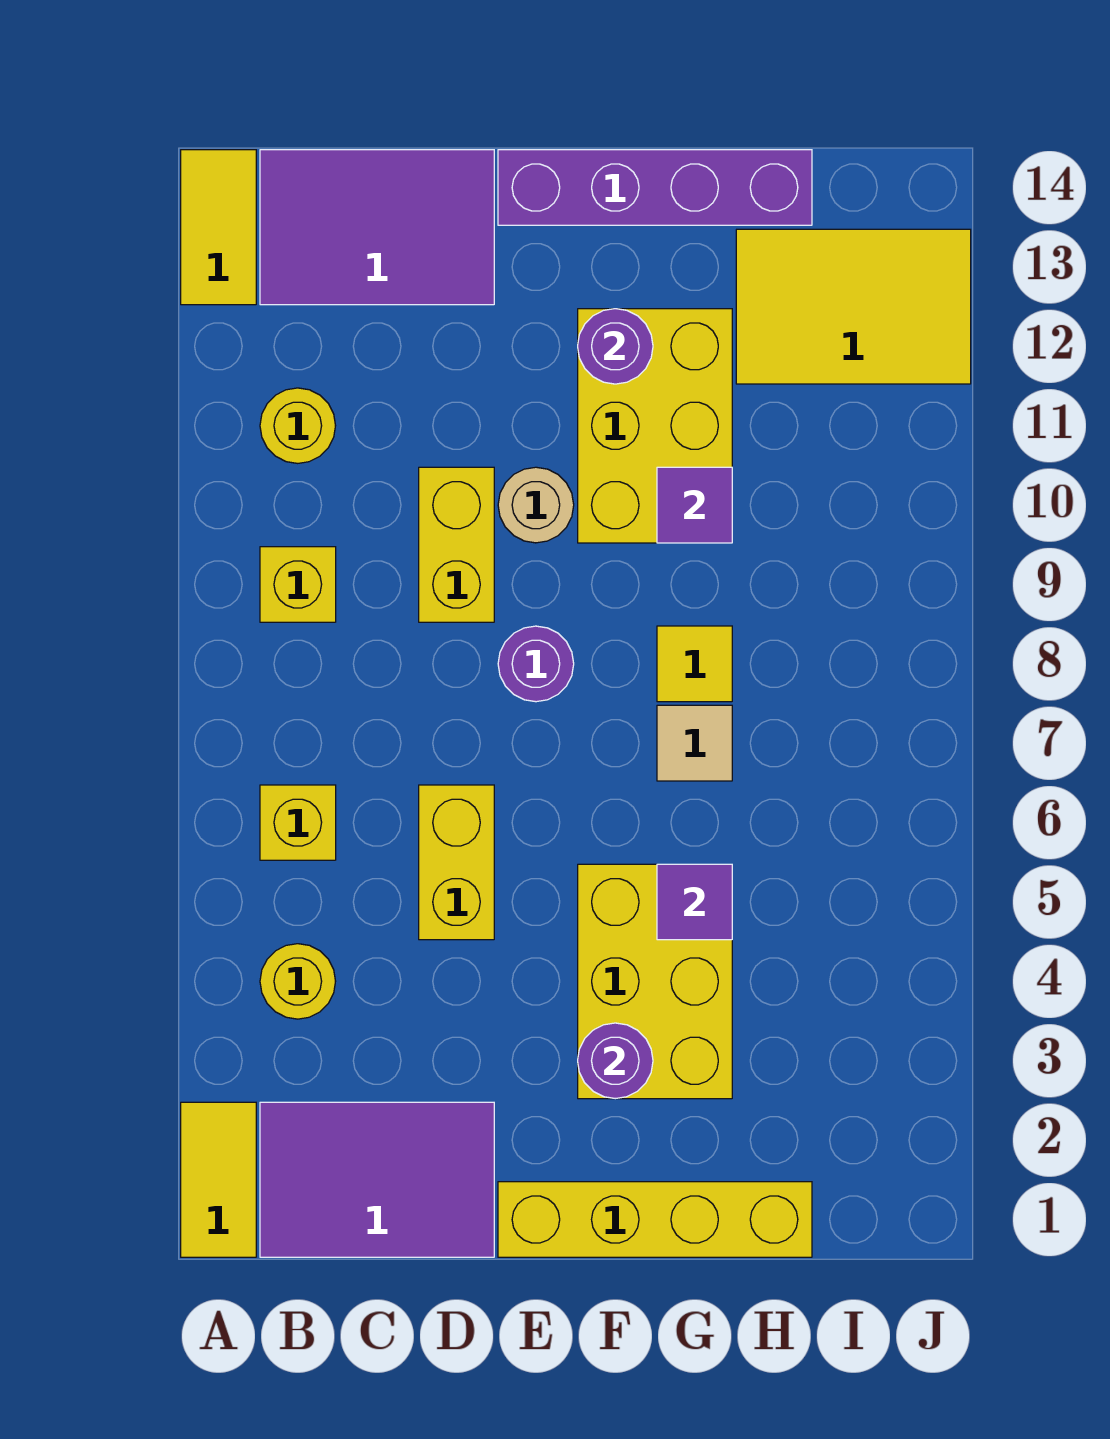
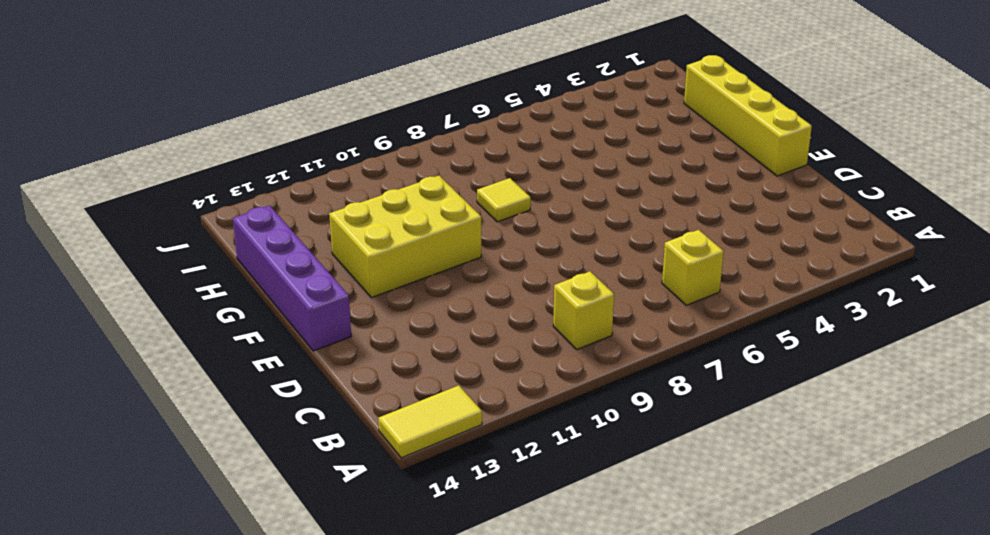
none -> yellow 1x2 tile [181,1102,256,1257]
none -> purple 2x3 tile [260,1102,494,1257]
none -> yellow 1x1 round brick [260,944,336,1019]

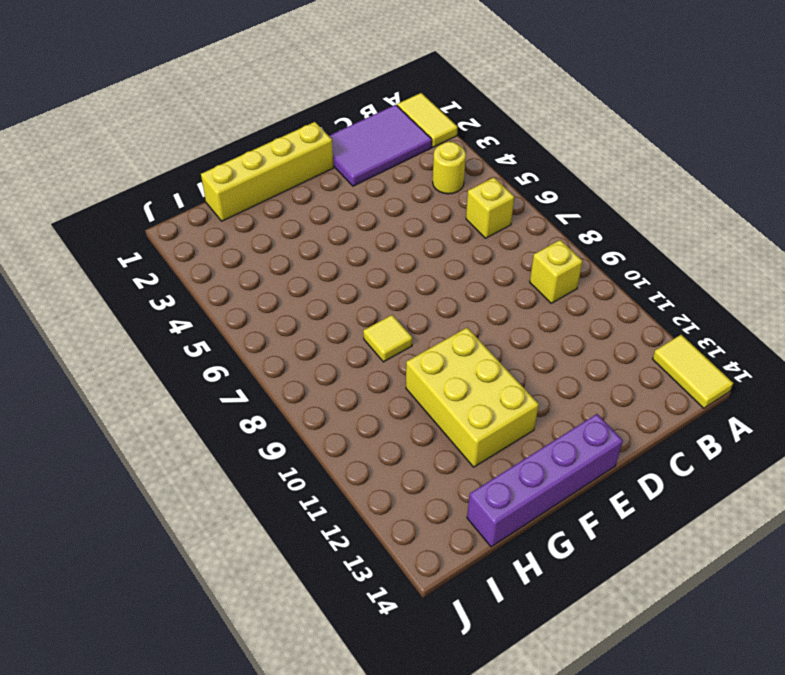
none -> yellow 1x1 round brick [260,388,336,463]
none -> purple 2x3 tile [260,150,494,305]
none -> yellow 1x2 brick [419,785,494,940]

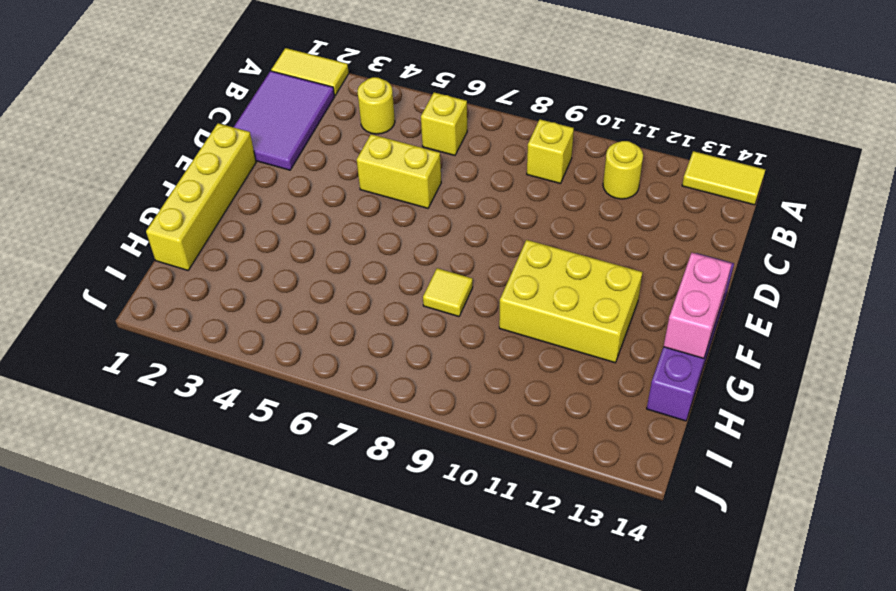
pink 1x2 brick [664,253,732,358] -> none
none -> purple 2x3 tile [260,150,494,305]
none -> yellow 1x2 brick [419,467,494,622]
none -> purple 1x1 round brick [498,626,574,702]

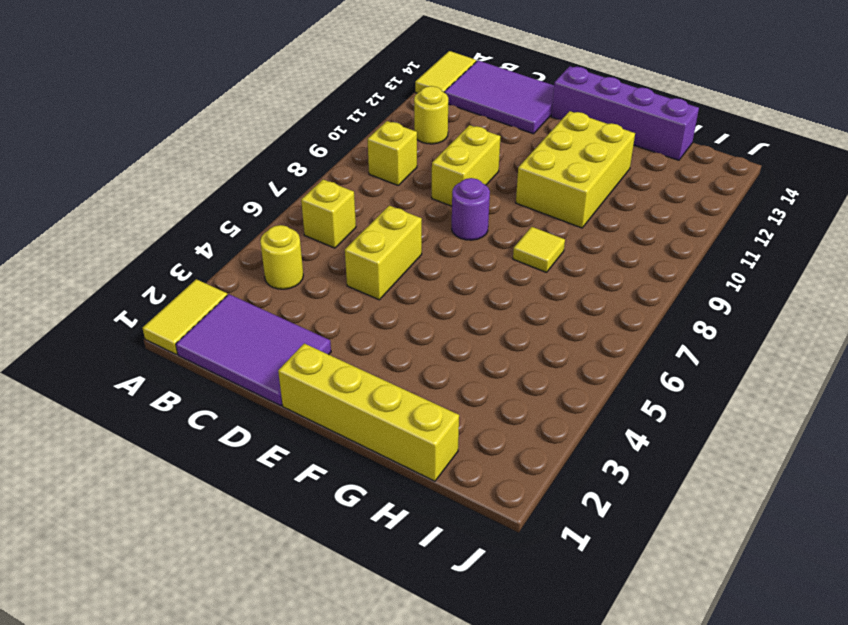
none -> tan 1x1 round brick [498,467,574,543]
none -> yellow 2x3 brick [578,864,732,1099]
none -> tan 1x1 tile [657,705,732,781]

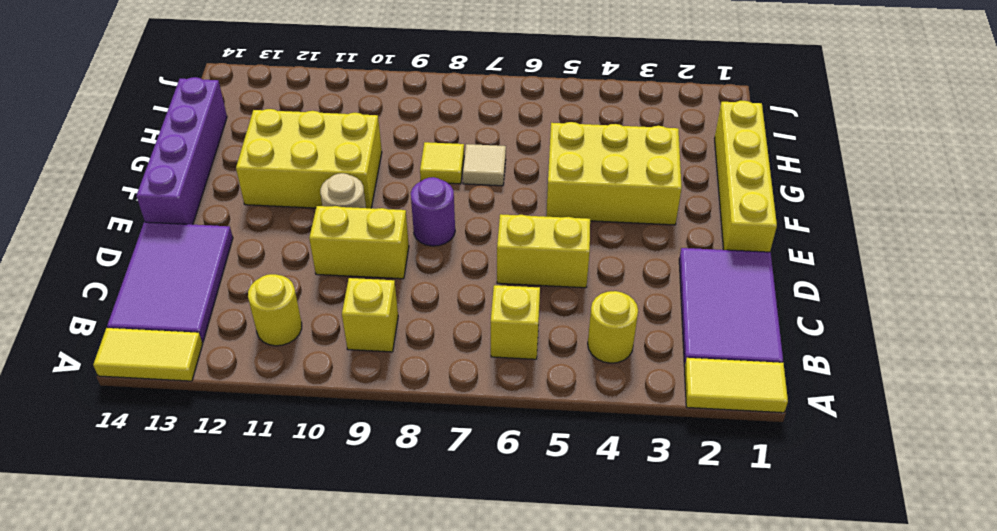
none -> yellow 2x3 tile [736,229,971,384]
none -> purple 1x1 round brick [578,1023,653,1099]
none -> purple 1x1 round brick [578,309,653,384]

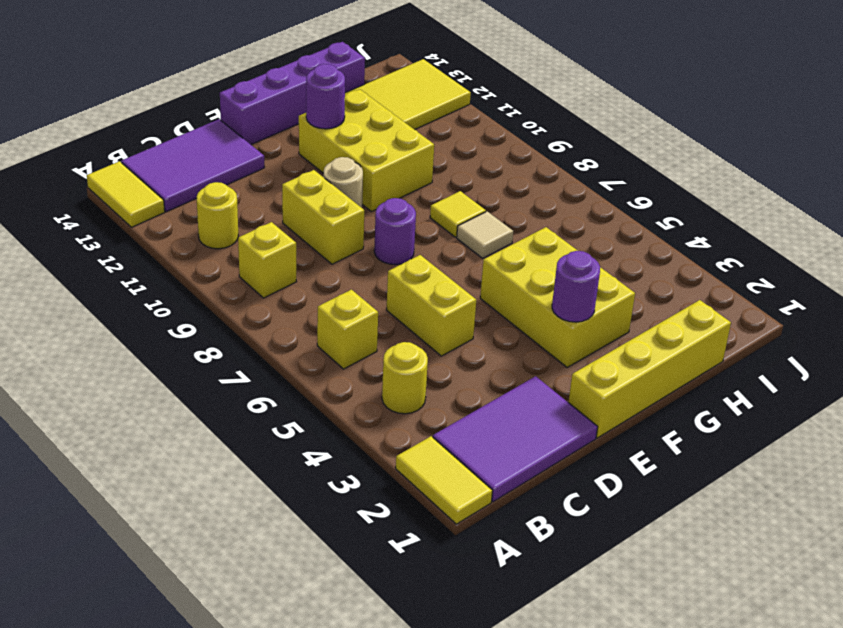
none -> purple 1x1 tile [657,864,732,940]
none -> purple 1x1 tile [657,467,732,543]

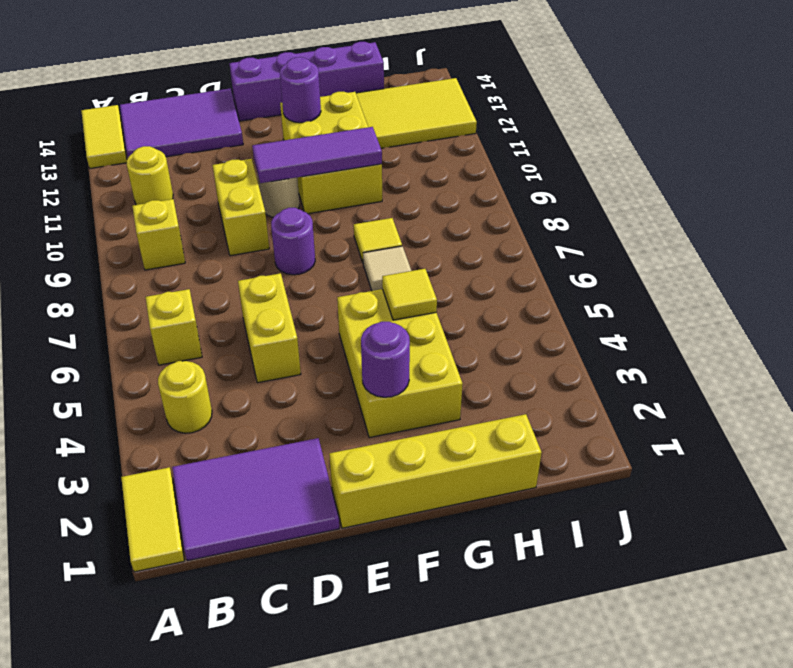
purple 1x3 tile [252,127,382,183] -> purple 1x1 tile [657,467,732,543]
yellow 1x1 tile [382,269,437,320] -> purple 1x1 tile [657,864,732,940]

